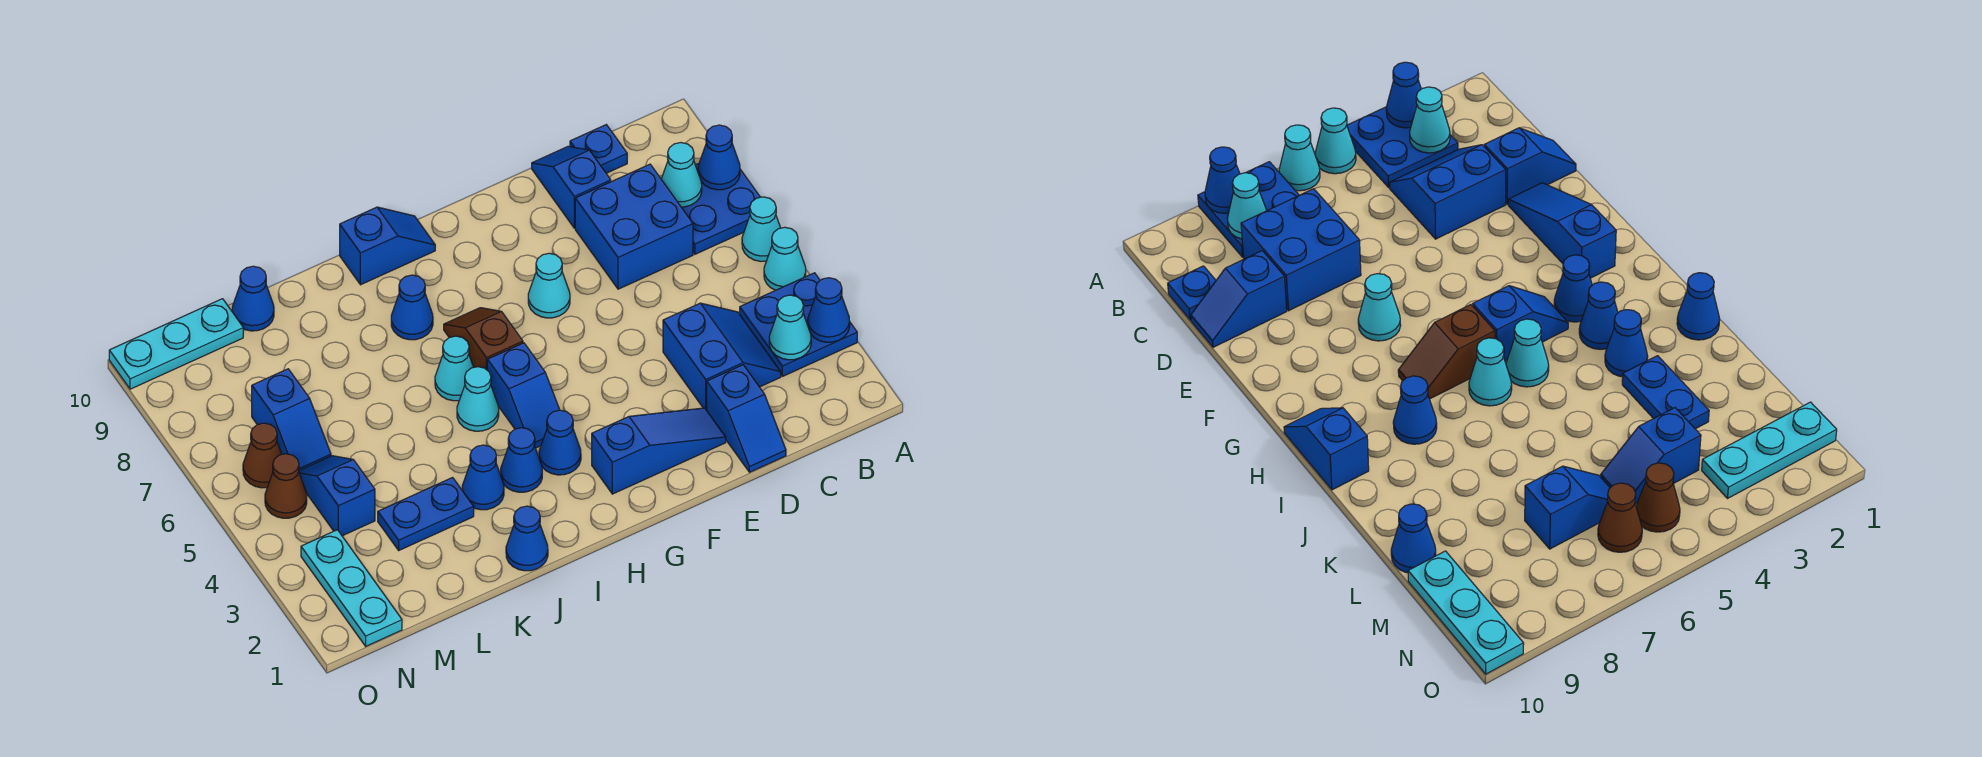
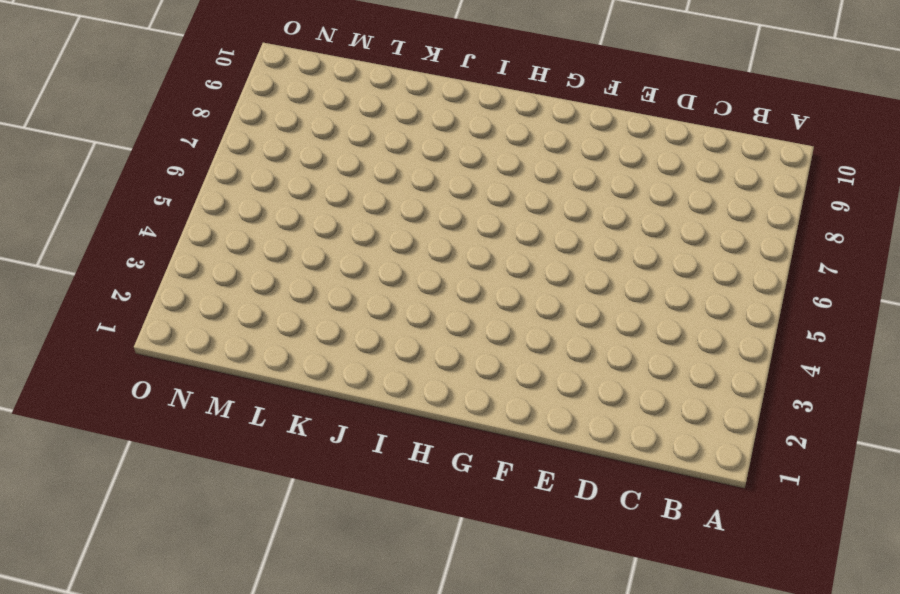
none -> blue 2x2 plate [740,273,857,376]
none -> cyan 1x1 cone [764,227,806,290]
none -> cyan 1x1 cone [742,197,780,261]
none -> blue 2x2 plate [681,164,760,254]

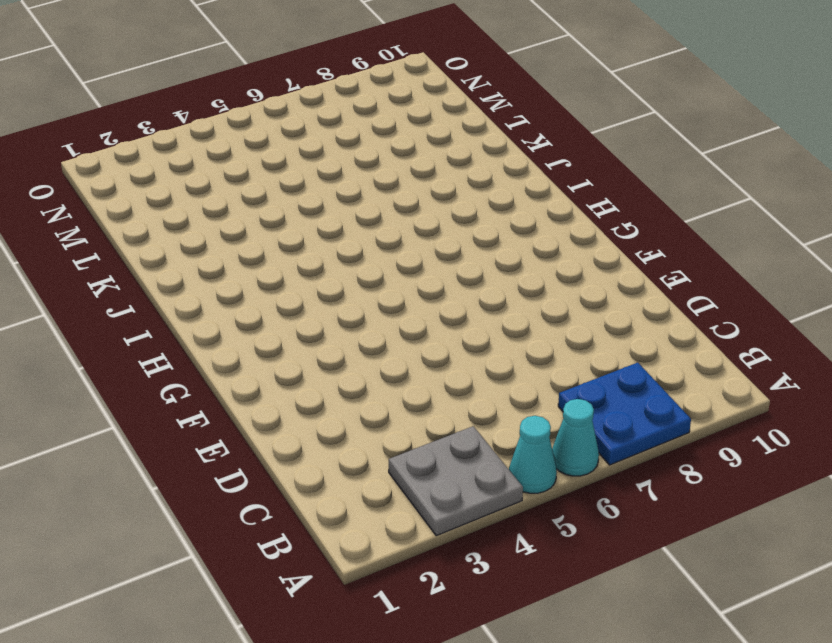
grey 2x2 plate [389,426,523,536] -> blue 2x2 plate [740,273,857,376]
none -> blue 2x2 slope [663,303,781,410]
none -> blue 2x2 brick [575,164,693,289]
none -> blue 1x1 plate [570,125,627,173]
none -> blue 1x2 slope [707,365,786,472]

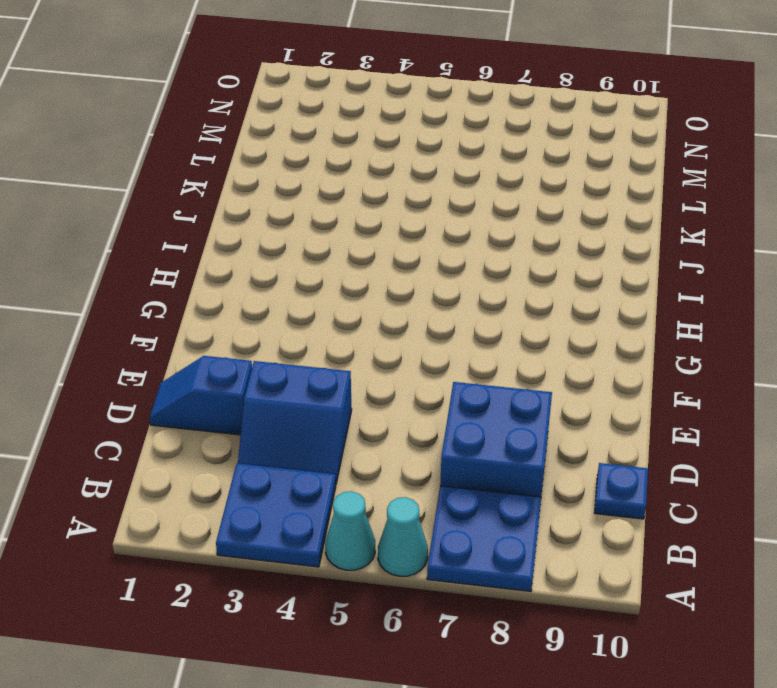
none -> blue 1x2 slope [532,146,611,228]
none -> blue 1x3 slope [592,408,726,494]
none -> cyan 1x1 cone [528,253,570,318]
none -> blue 1x1 cone [539,410,581,475]

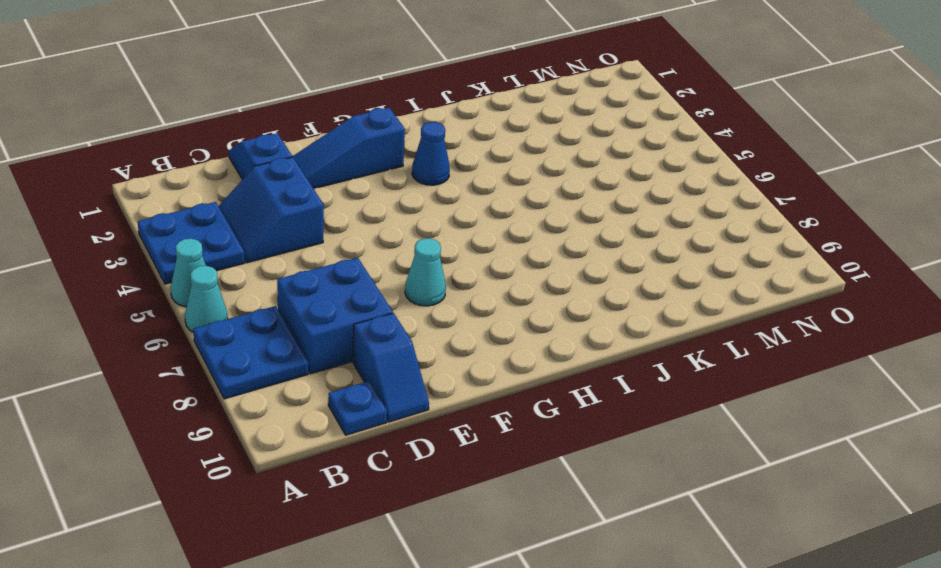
none -> blue 1x2 slope [487,343,560,448]
none -> brown 1x2 slope [444,308,523,370]
none -> blue 1x2 slope [340,207,435,285]
none -> blue 1x1 cone [501,428,542,492]

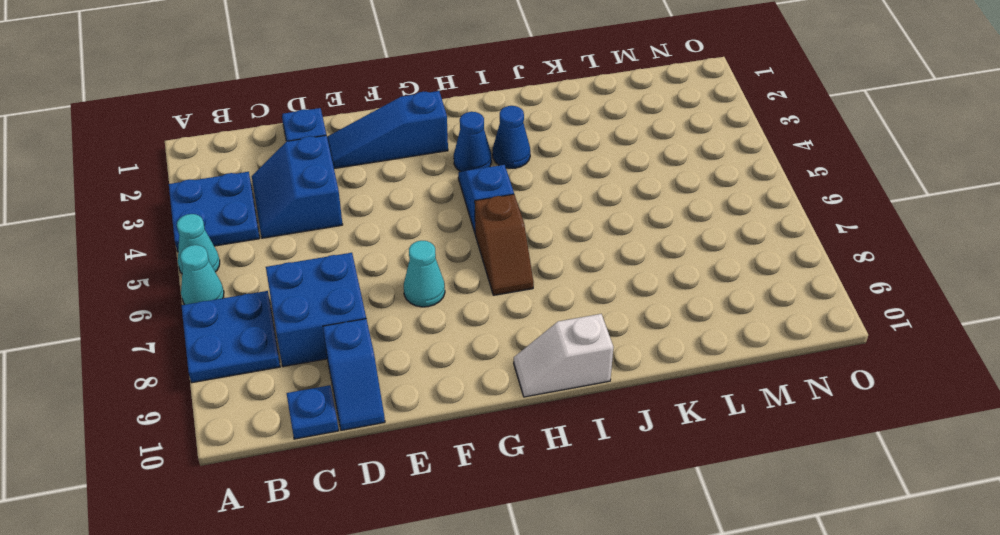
white 1x2 slope [514,314,613,397] -> blue 1x2 slope [340,207,435,285]
none -> cyan 1x1 cone [457,367,499,431]
none -> cyan 1x1 cone [435,336,474,401]
none -> blue 1x1 cone [391,275,433,340]
none -> blue 1x1 cone [506,506,548,571]

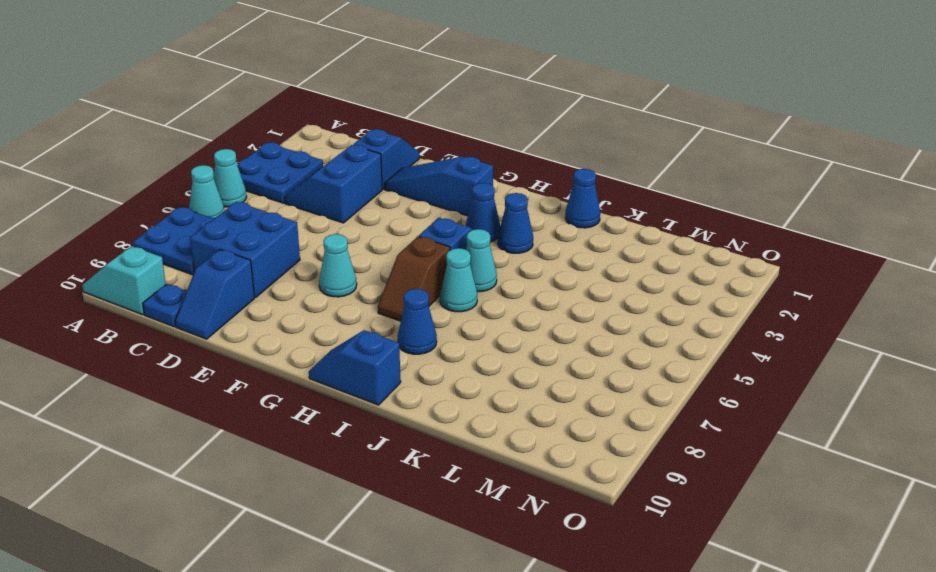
cyan 1x2 slope [82,246,166,315] -> none
none -> blue 1x1 cone [462,445,504,510]
none -> blue 1x2 plate [378,478,474,550]
none -> blue 1x1 cone [232,266,274,331]
none -> blue 1x2 slope [299,456,375,536]

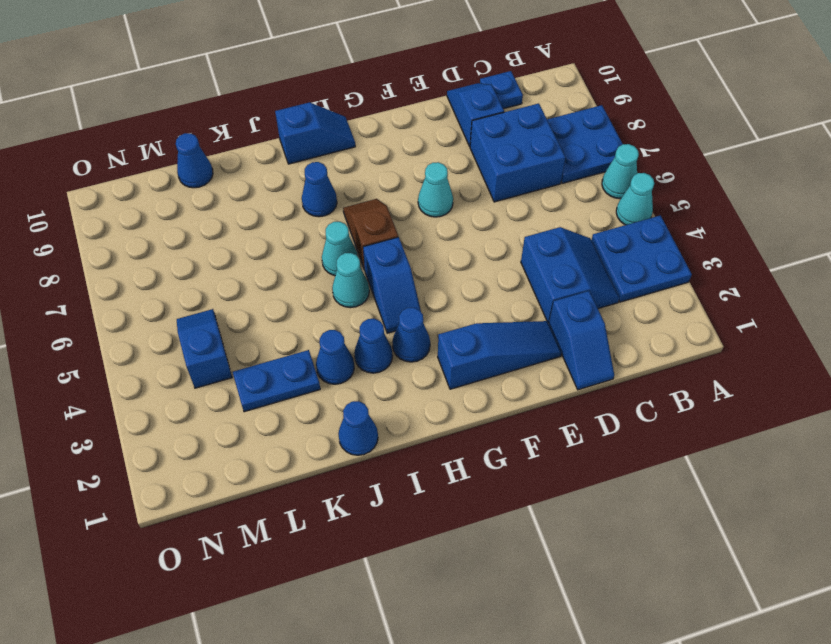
none -> blue 1x2 slope [252,369,331,470]
none -> cyan 1x3 plate [109,299,243,389]
none -> cyan 1x3 plate [301,530,402,646]
none -> brown 1x1 cone [265,454,307,518]

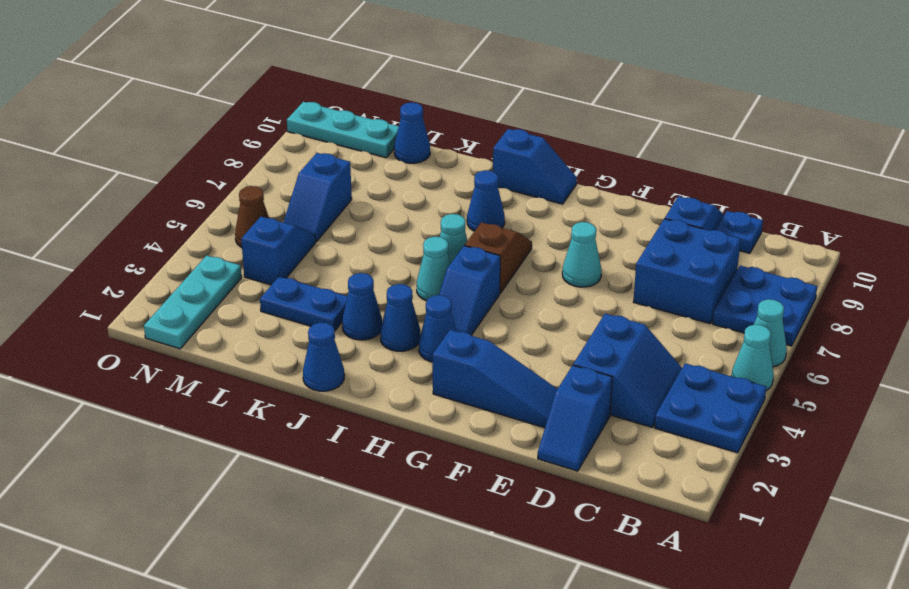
none -> brown 1x1 cone [243,423,282,488]
none -> blue 1x1 cone [808,278,850,342]
none -> blue 1x1 cone [698,125,740,190]
none -> cyan 1x1 cone [769,295,811,360]

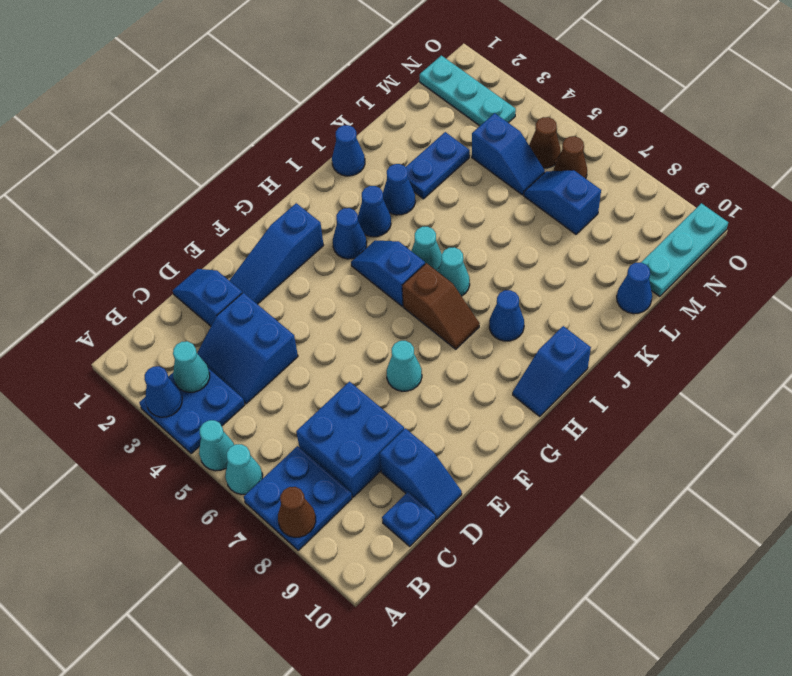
brown 1x1 cone [278,487,316,537] -> blue 1x1 cone [698,125,740,190]
none -> cyan 1x1 cone [661,143,702,207]

